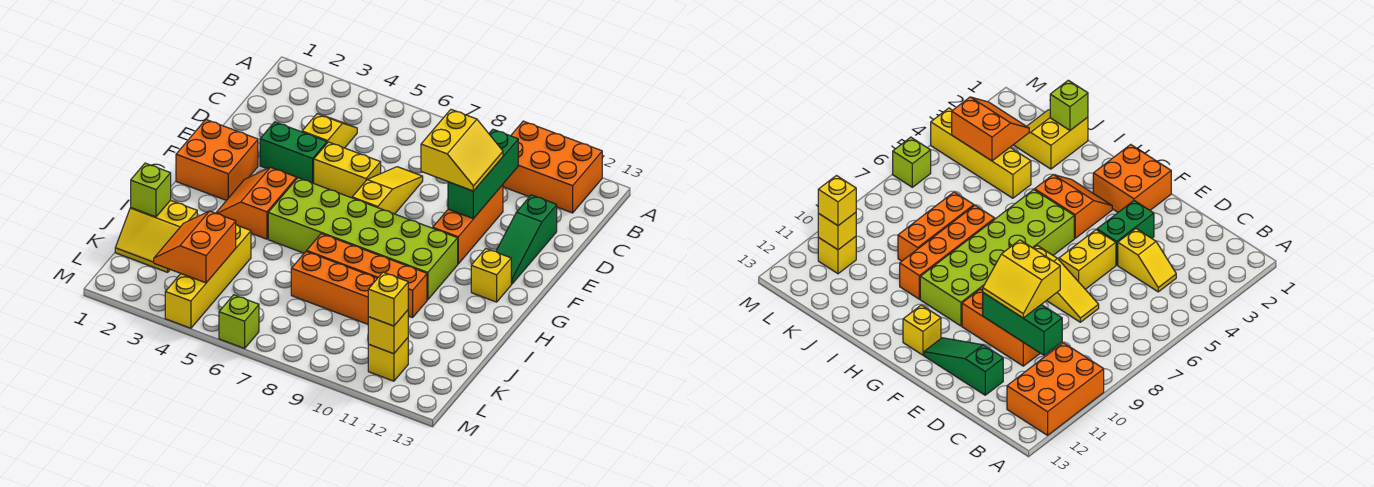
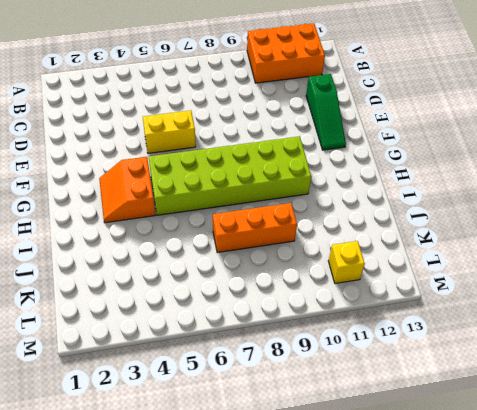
none -> yellow 1x2 slope [302,114,357,148]
none -> yellow 1x3 slope [352,167,423,214]
none -> orange 1x3 brick [433,185,503,264]

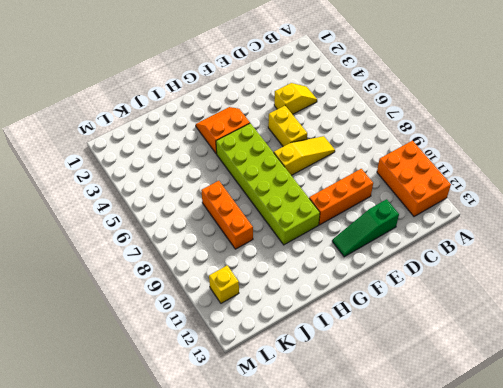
none -> green 1x2 brick [260,122,327,183]
none -> orange 2x2 brick [176,120,258,200]
none -> yellow 1x1 brick [471,249,511,302]

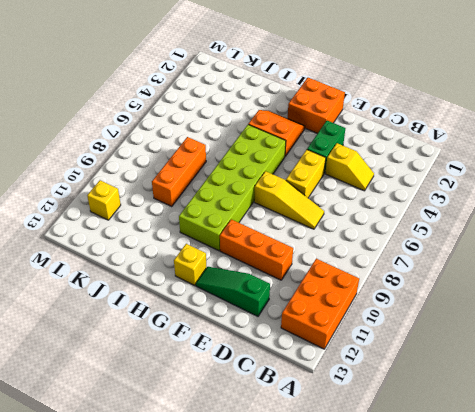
none -> orange 1x4 brick [307,234,427,318]
none -> yellow 2x2 slope [115,200,197,272]
none -> yellow 1x4 brick [165,225,251,328]

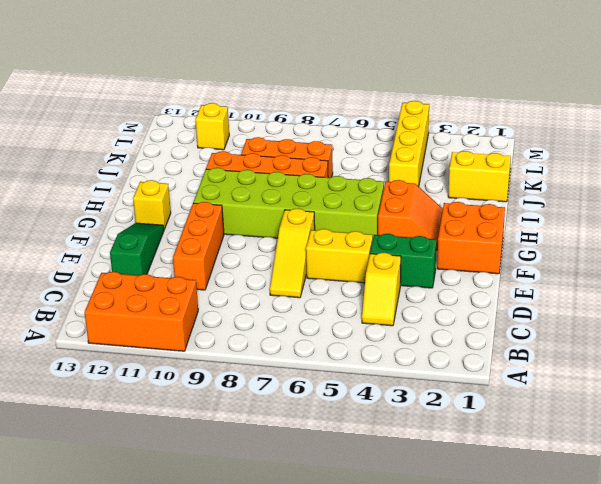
none -> lime 1x1 brick [219,295,259,348]
none -> green 1x3 brick [448,129,518,219]
none -> lime 1x1 brick [131,163,171,217]

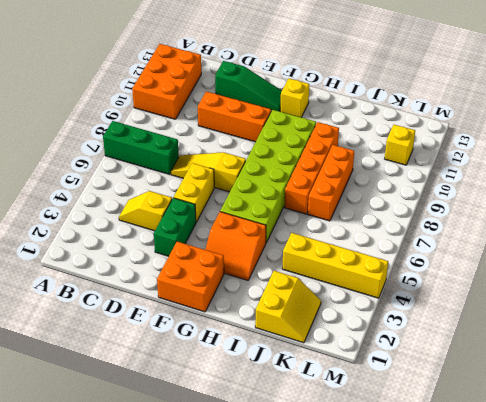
green 1x3 brick [103,121,179,175] -> green 1x3 brick moved to [448,129,518,219]
none -> lime 1x1 brick [219,295,259,348]
none -> lime 1x1 brick [131,163,171,217]
none -> orange 2x2 slope [154,211,236,283]

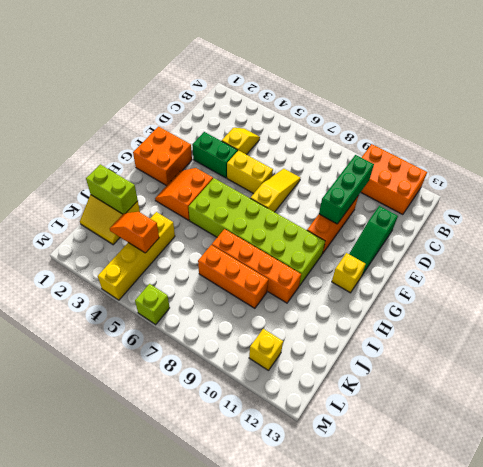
lime 1x2 brick [86,164,138,214] -> lime 1x1 brick [131,163,171,217]
orange 1x2 slope [110,212,159,253] -> orange 2x2 slope [154,211,236,283]
none -> yellow 1x1 brick [368,310,408,354]
none -> yellow 2x2 slope [421,110,503,191]
none -> yellow 1x1 brick [368,272,408,326]

